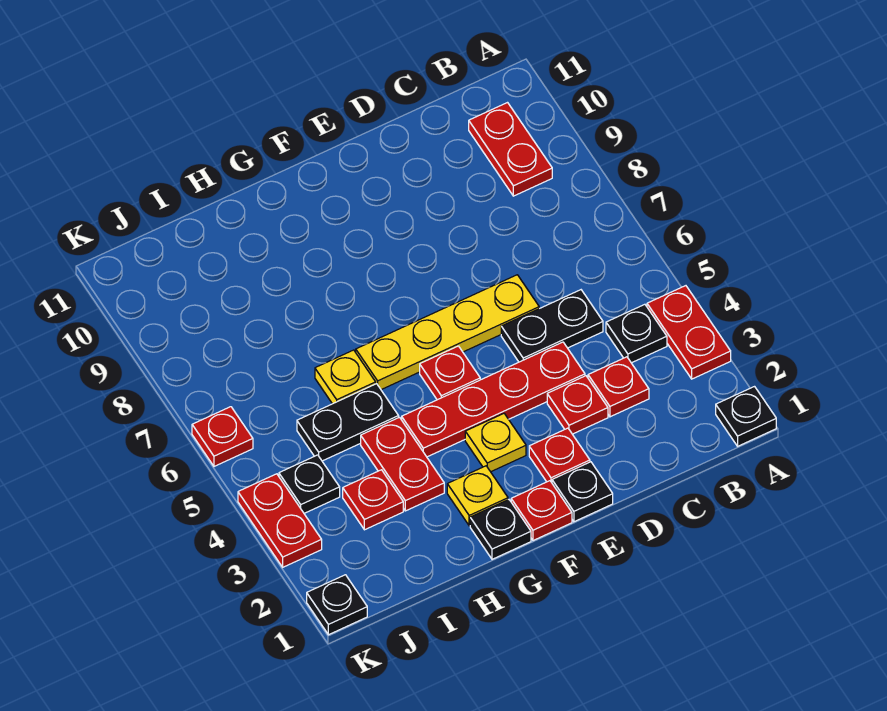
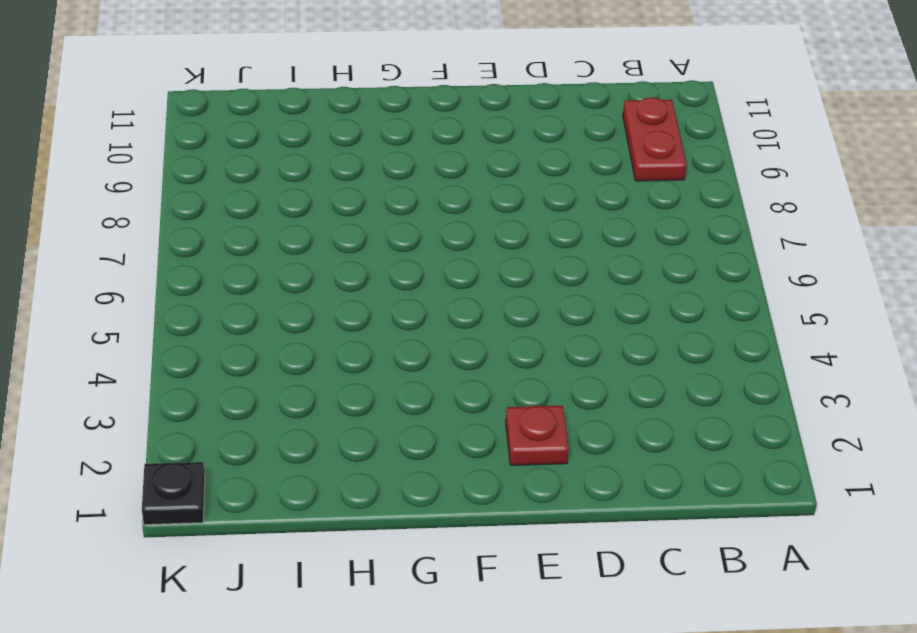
none -> black 1x1 plate [716,387,776,446]
none -> red 1x2 plate [647,286,731,379]
none -> black 1x1 plate [606,304,667,363]

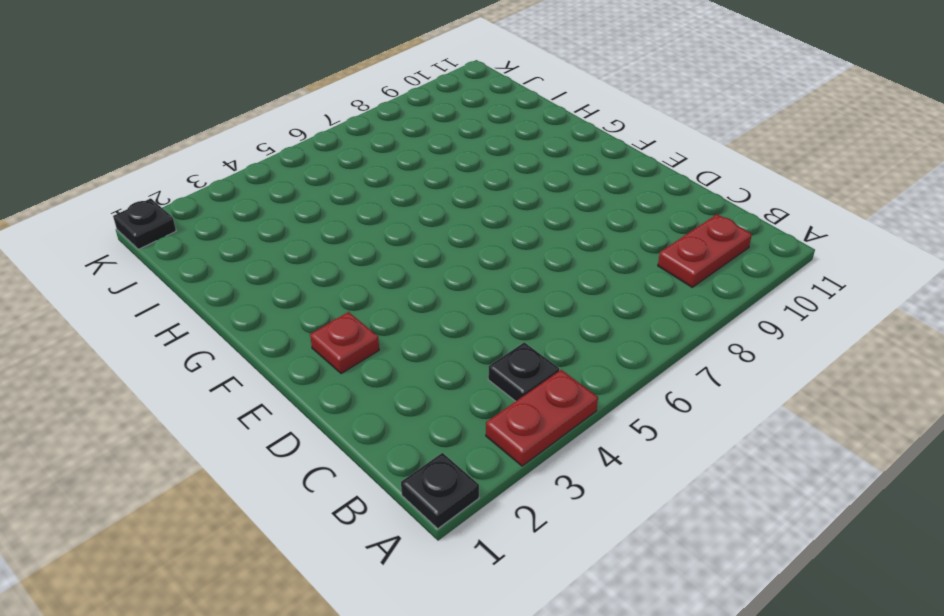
none -> red 1x1 plate [588,357,649,417]
none -> black 1x2 plate [501,290,603,362]
none -> red 1x1 plate [547,376,608,434]

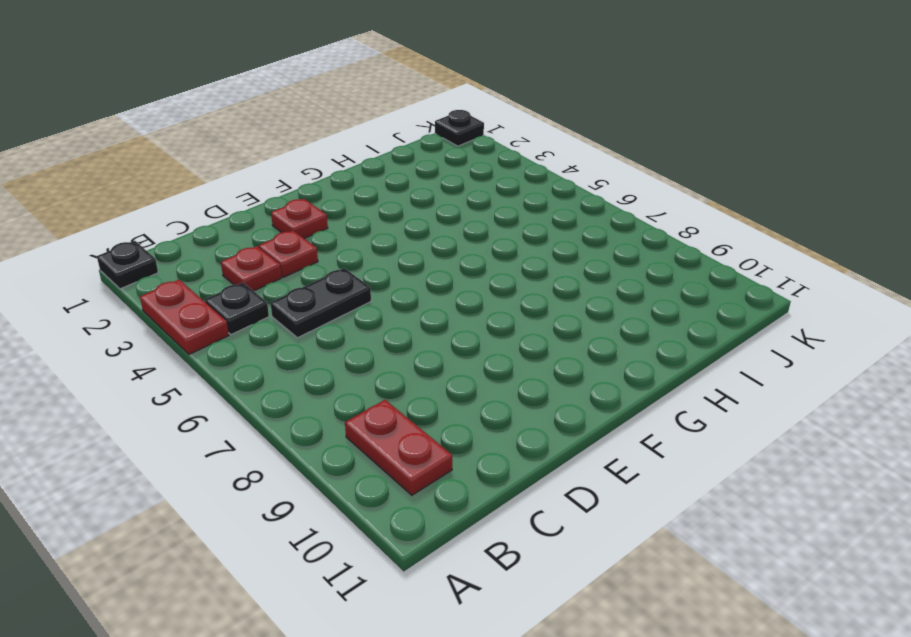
none -> red 1x4 plate [402,342,585,457]
none -> yellow 1x4 plate [356,275,539,390]
none -> black 1x1 plate [552,462,613,522]

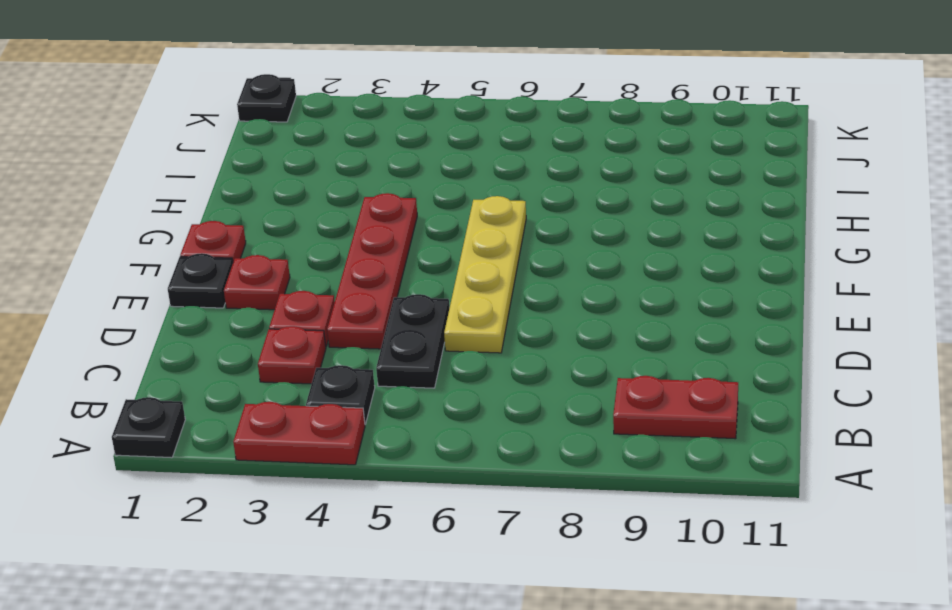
none -> yellow 1x1 plate [465,414,526,472]
none -> red 1x1 plate [420,346,480,400]
none -> black 1x1 plate [470,500,531,559]

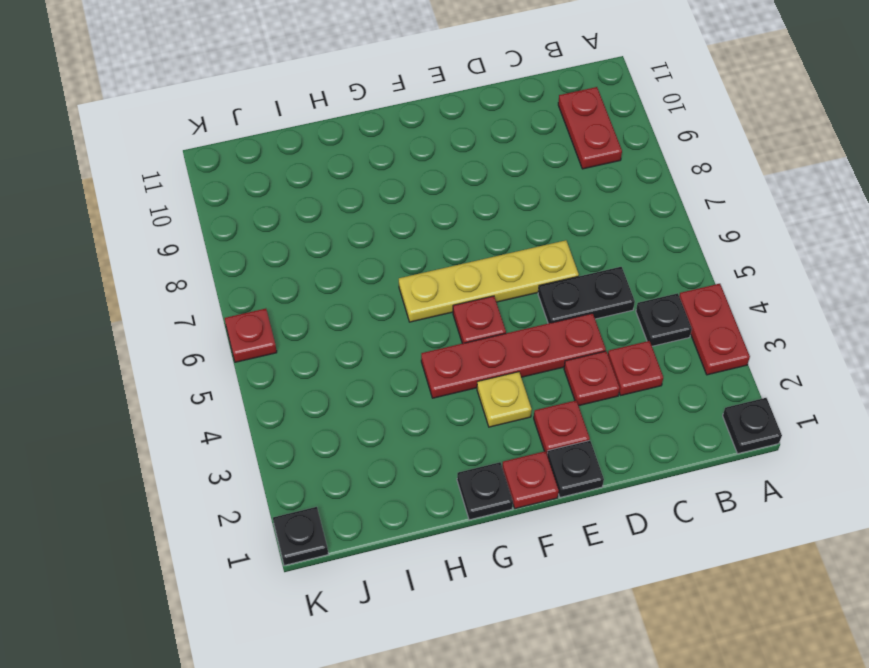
none -> yellow 1x1 plate [447,466,508,526]
none -> red 1x2 plate [361,417,444,511]
none -> black 1x2 plate [297,384,399,461]

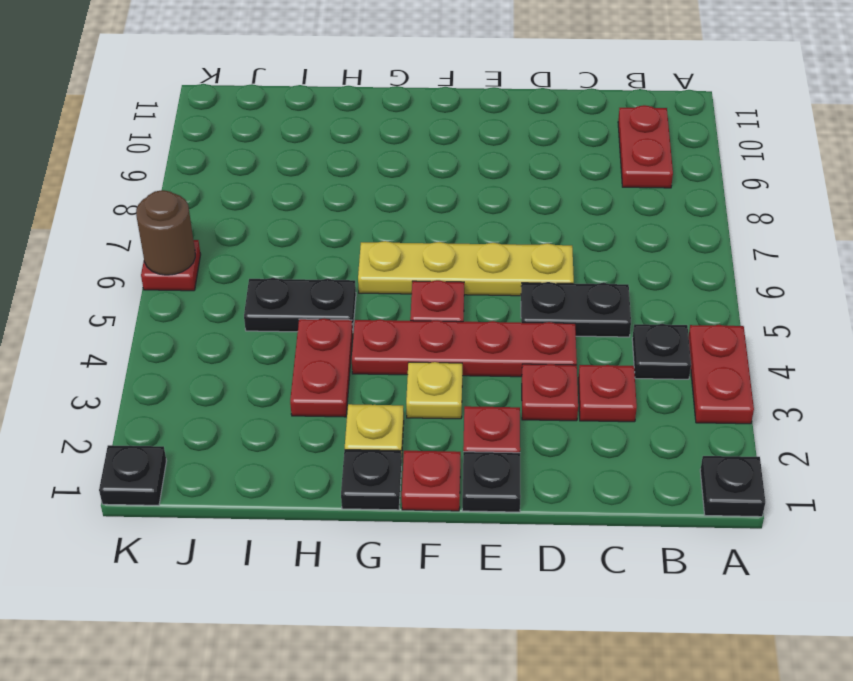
brown 1x1 round brick [136,190,195,275] -> none
none -> yellow 1x1 plate [315,350,376,404]
none -> red 1x1 plate [343,470,403,530]
none -> black 1x1 plate [279,455,340,513]

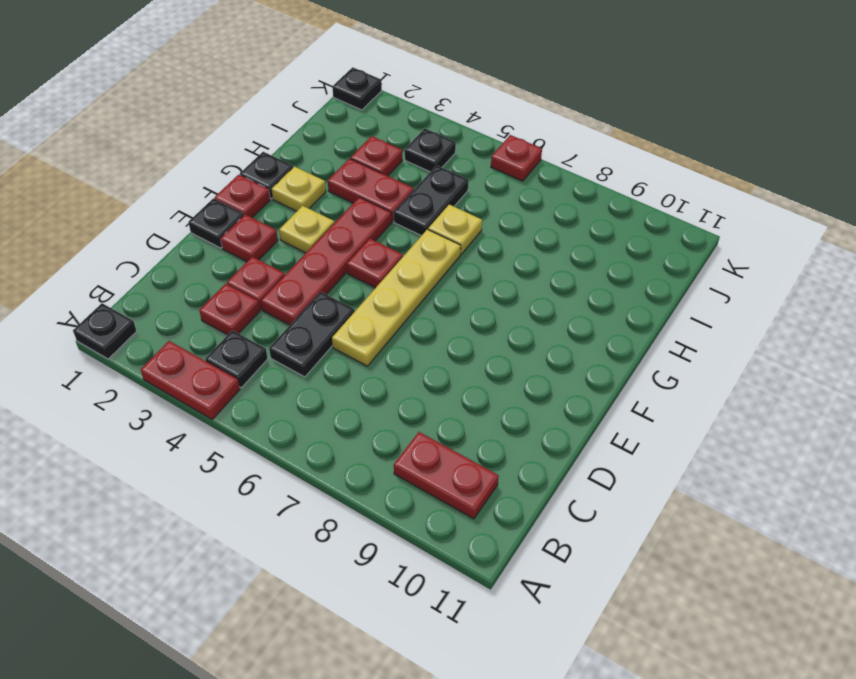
none -> red 1x2 plate [238,474,322,567]

